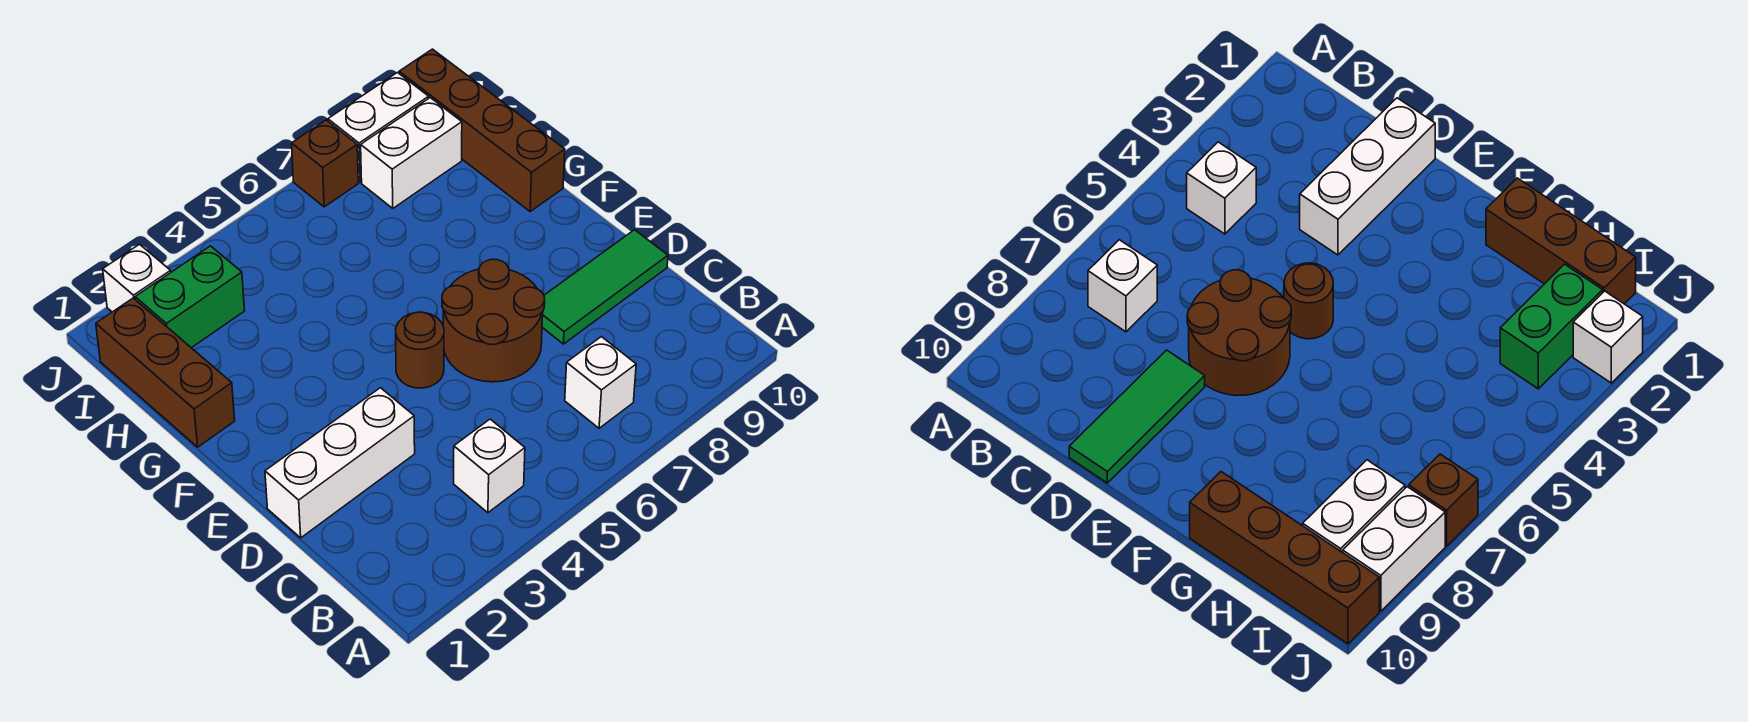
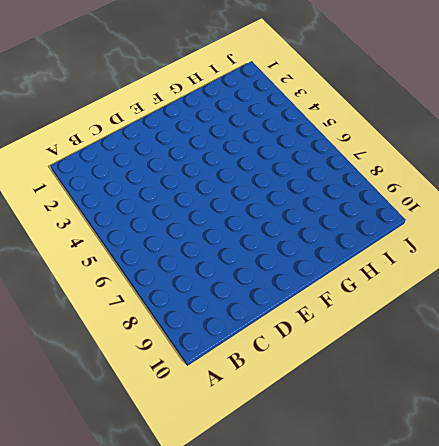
none -> white 1x1 brick [454,419,525,513]
none -> white 1x1 brick [565,337,636,428]
none -> white 1x3 brick [265,388,415,538]

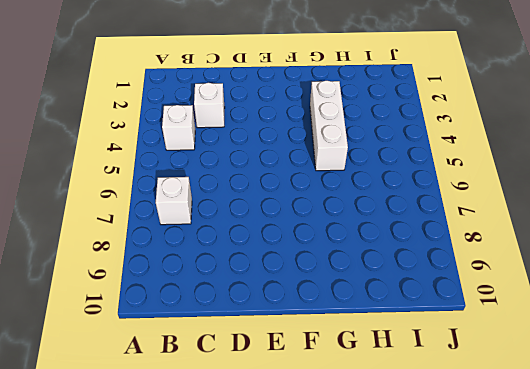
white 1x1 brick [194,83,225,128] -> white 1x1 brick moved to [103,244,171,312]
white 1x3 brick [310,81,348,171] -> white 1x3 brick moved to [265,388,415,538]
none -> brown 2x2 round brick [442,259,545,382]
none -> green 1x3 tile [542,230,668,344]
none -> brown 1x1 round brick [396,312,444,388]

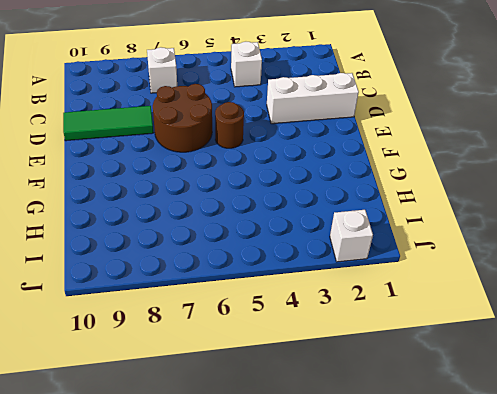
none -> brown 1x3 brick [96,298,235,447]
none -> brown 1x4 brick [399,49,565,211]
none -> green 1x2 brick [135,246,245,348]

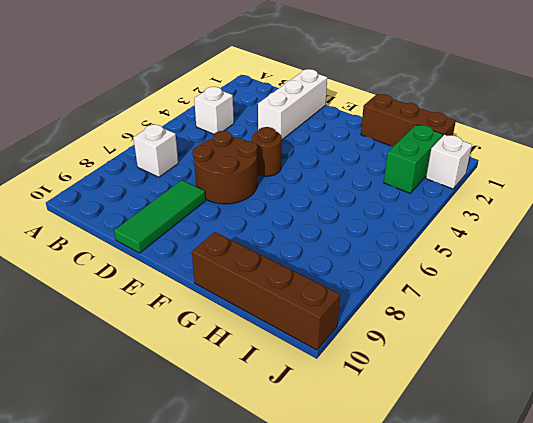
none -> white 1x2 brick [361,98,462,208]
none -> brown 1x1 brick [292,120,358,207]
none -> white 1x2 brick [328,73,429,182]

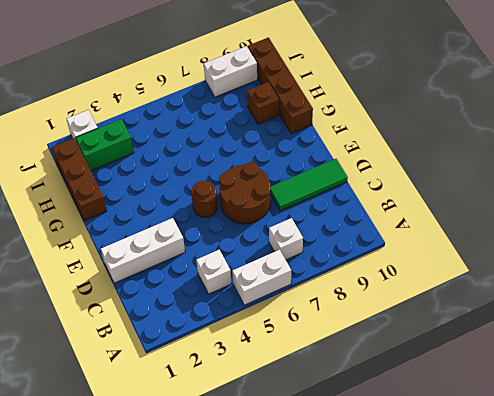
white 1x2 brick [232,250,291,305] -> white 1x2 brick moved to [361,98,462,208]
brown 1x1 brick [247,82,279,124] -> brown 1x1 brick moved to [292,120,358,207]

